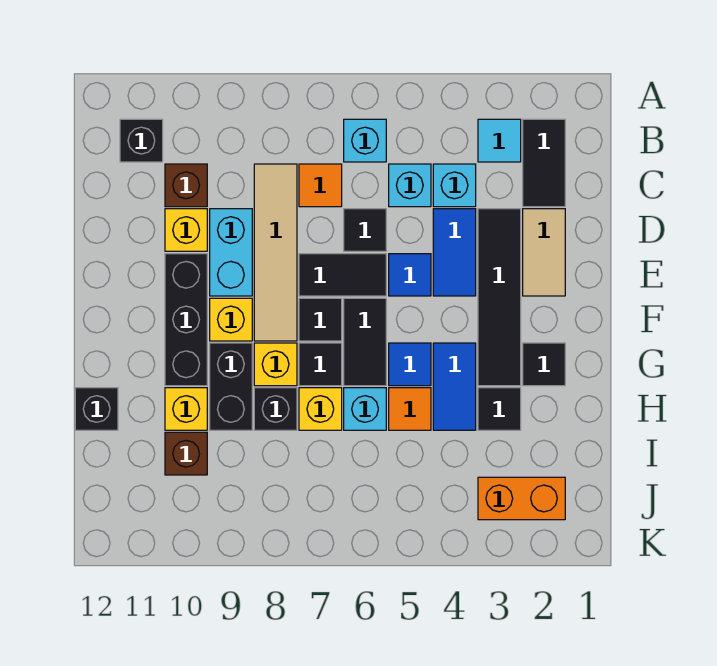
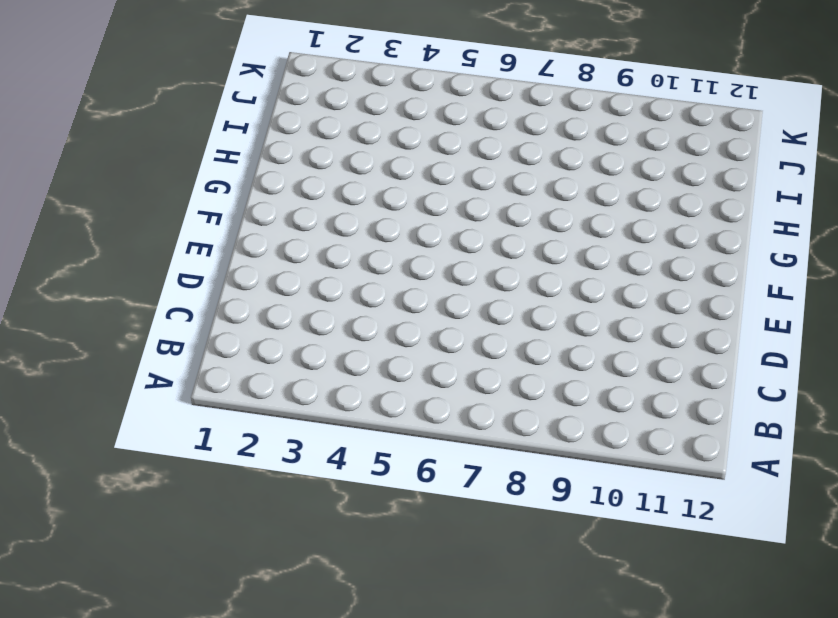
none -> black 1x2 tile [523,119,565,207]
none -> cyan 1x1 tile [478,119,521,162]
none -> cyan 1x1 brick [344,119,386,162]
none -> black 1x1 brick [120,119,163,162]

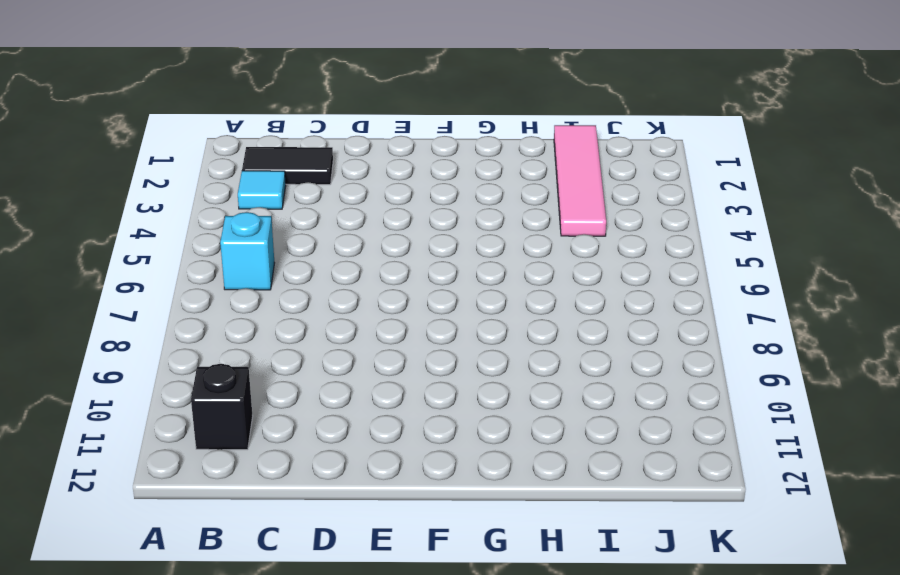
pink 1x4 tile [554,125,606,236] -> none
none -> cyan 1x1 brick [433,164,476,207]
none -> cyan 1x1 brick [389,164,431,207]
none -> orange 1x1 tile [299,164,342,207]
none -> tan 1x4 tile [254,164,297,341]

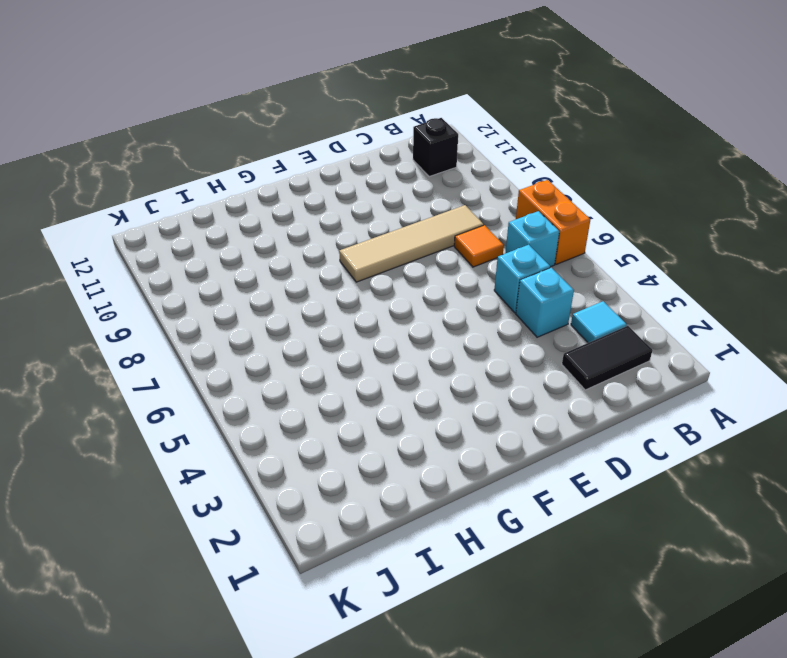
orange 1x2 brick [516,180,590,264] -> orange 1x2 brick moved to [478,477,565,520]
none -> brown 1x1 brick [165,164,207,207]
none -> tan 1x2 tile [523,209,565,296]
none -> black 1x4 tile [478,209,521,386]
none -> blue 1x2 tile [433,209,476,296]

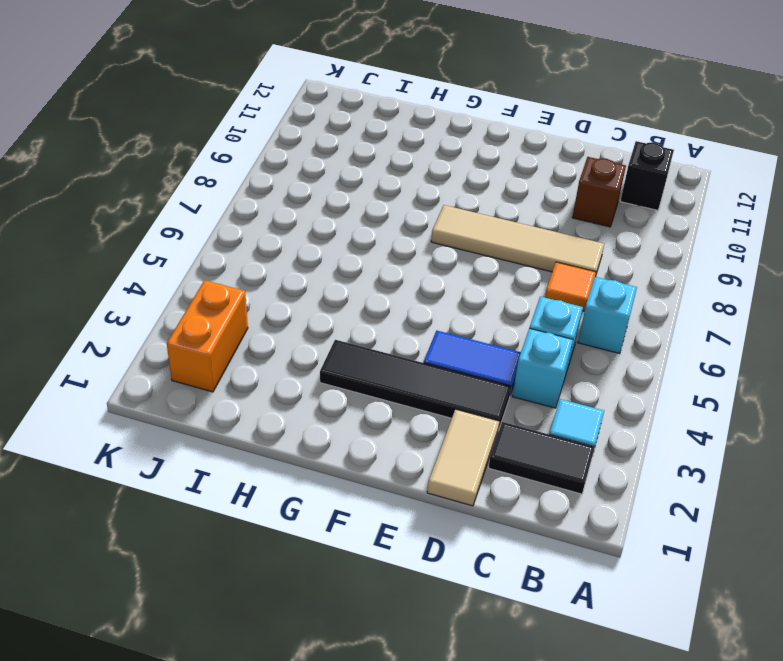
tan 1x2 tile [427,409,500,506] -> tan 1x2 tile turned to [523,209,565,296]
none -> black 1x1 tile [344,209,386,251]
none -> cyan 1x2 brick [210,209,252,296]
none -> yellow 1x1 brick [165,209,207,251]
none -> blue 1x1 tile [389,254,431,296]

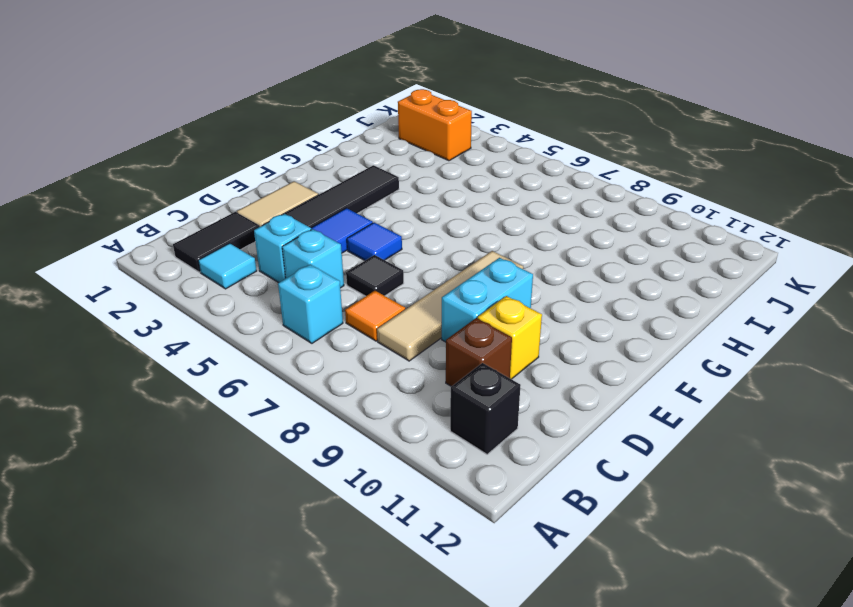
none -> black 1x2 tile [299,254,386,296]
none -> black 1x3 brick [165,254,207,386]
none -> black 1x2 tile [344,298,386,386]
none -> black 1x1 tile [299,298,342,341]

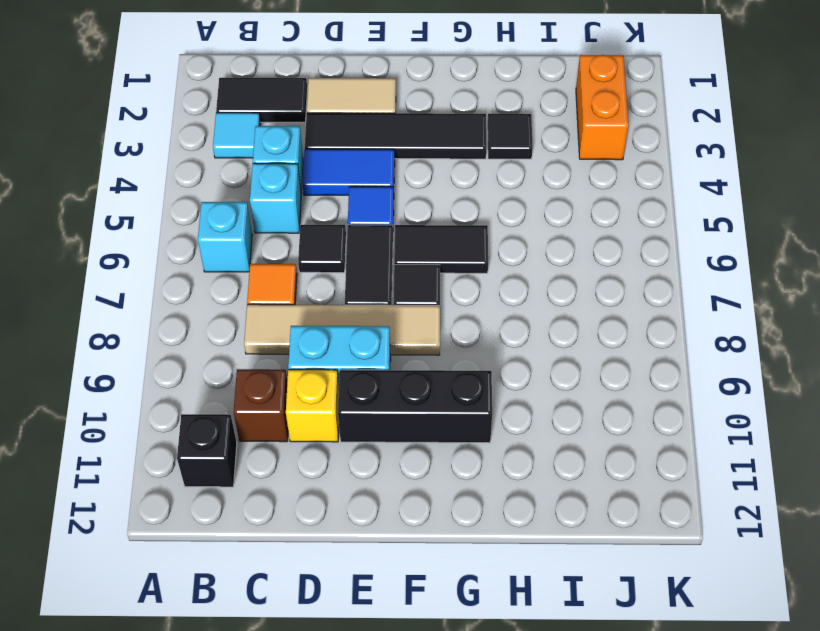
none -> yellow 1x1 brick [210,298,252,341]
none -> black 1x1 tile [523,343,565,386]
none -> blue 1x2 tile [433,343,476,430]
none -> blue 1x1 tile [389,343,431,386]

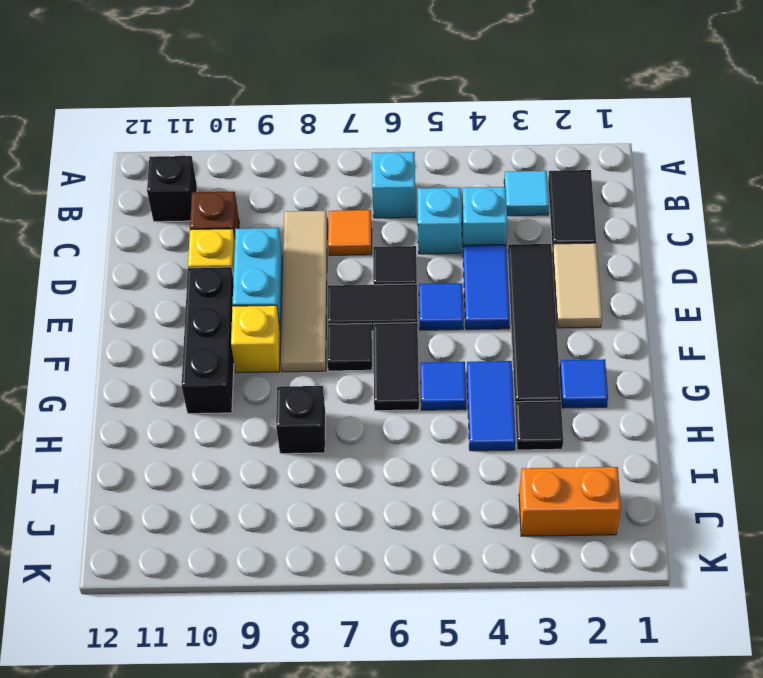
blue 1x1 tile [560,359,608,408] -> black 1x1 tile [523,343,565,386]
none -> black 1x1 tile [299,343,342,386]
none -> yellow 1x1 brick [254,343,297,386]
none -> black 1x2 brick [210,343,252,430]
none -> orange 1x1 tile [389,388,431,430]

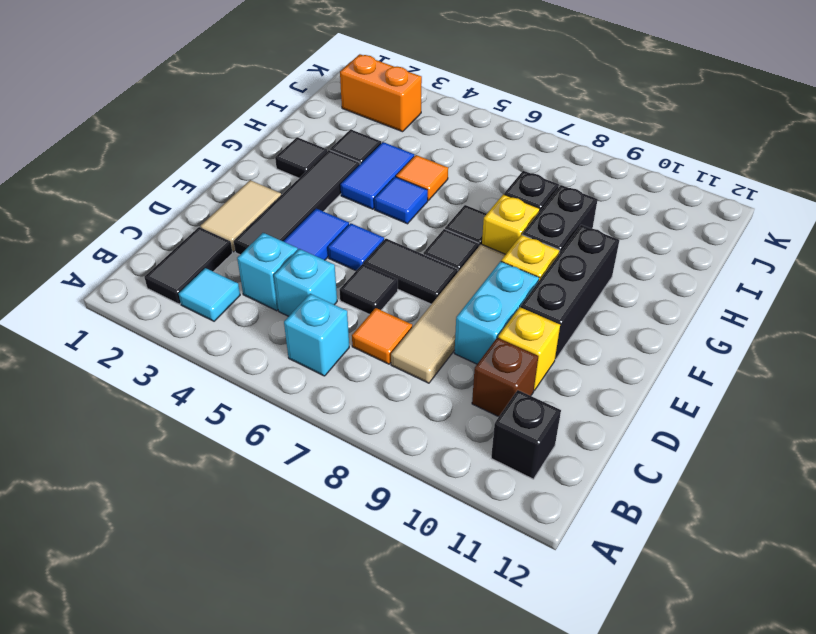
none -> black 1x2 tile [344,298,386,386]
none -> cyan 1x1 brick [344,388,386,430]
none -> yellow 1x1 brick [299,388,342,430]
none -> yellow 1x1 brick [165,388,207,430]

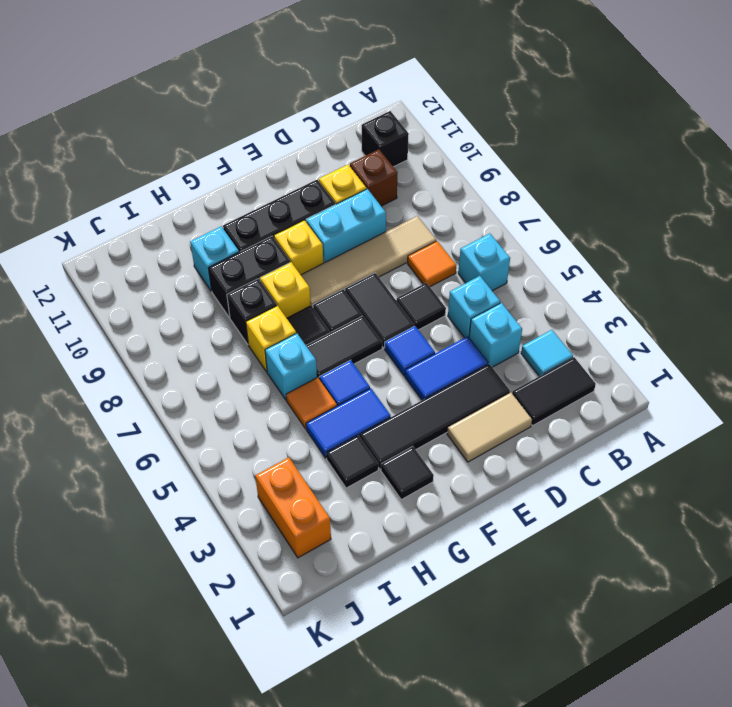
cyan 1x1 brick [190,226,239,291] -> yellow 1x1 brick [165,388,207,430]
none -> black 1x1 brick [75,388,118,430]
none -> brown 1x1 brick [165,432,207,475]

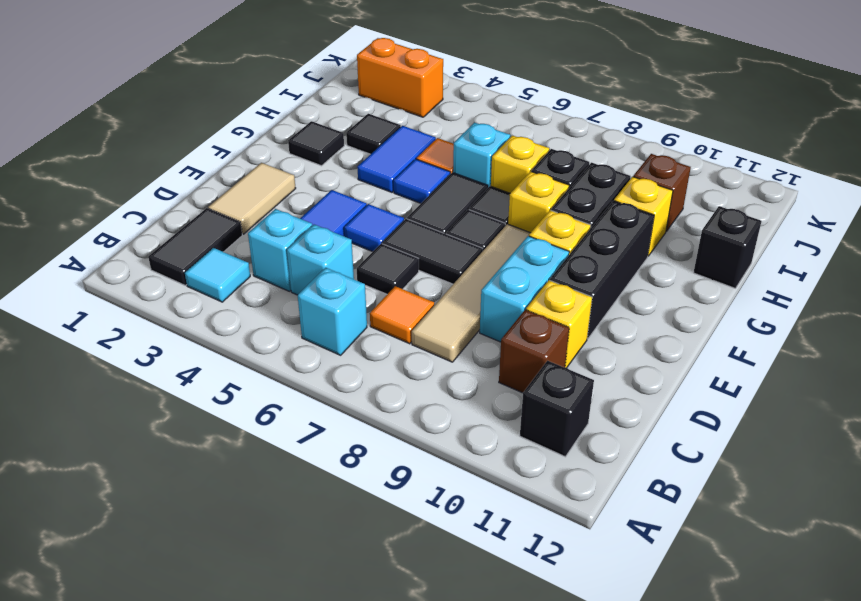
none -> black 1x4 tile [478,209,521,386]

